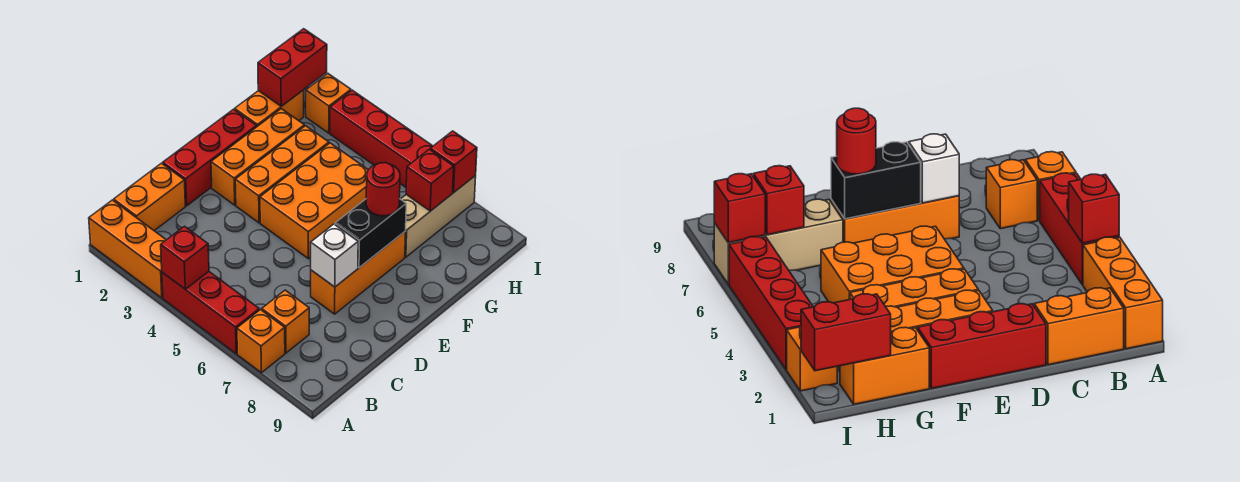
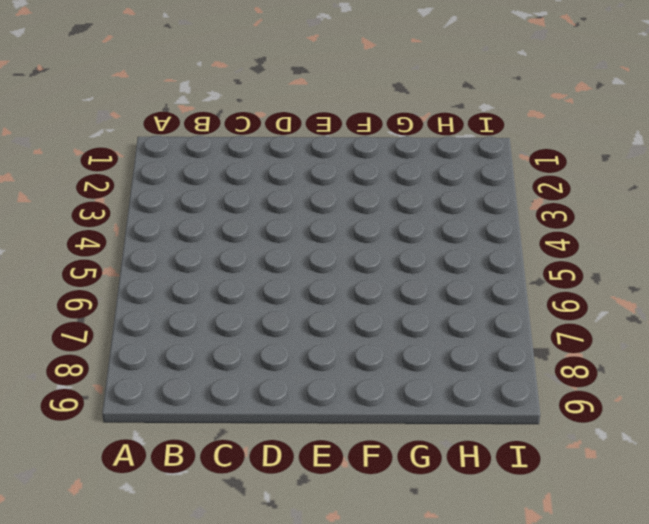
none -> orange 1x3 brick [89,200,166,298]
none -> red 1x3 brick [162,272,259,354]
none -> orange 1x1 brick [237,310,285,373]

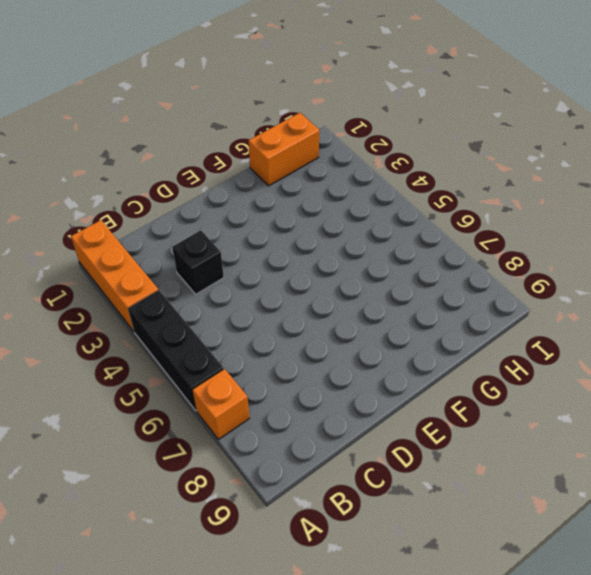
black 1x3 brick [128,290,224,411] -> red 1x3 brick [162,272,259,354]
black 1x1 brick [172,230,224,294] -> none
none -> orange 1x2 brick [114,163,185,231]
none -> orange 1x1 brick [262,290,309,353]
none -> red 1x3 brick [163,109,257,206]

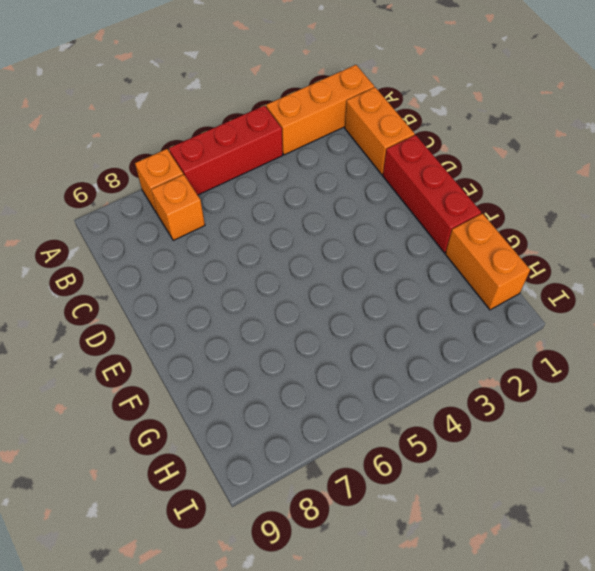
none -> orange 1x3 brick [311,231,406,314]
none -> orange 1x3 brick [211,109,304,205]
none -> orange 1x3 brick [235,126,329,223]

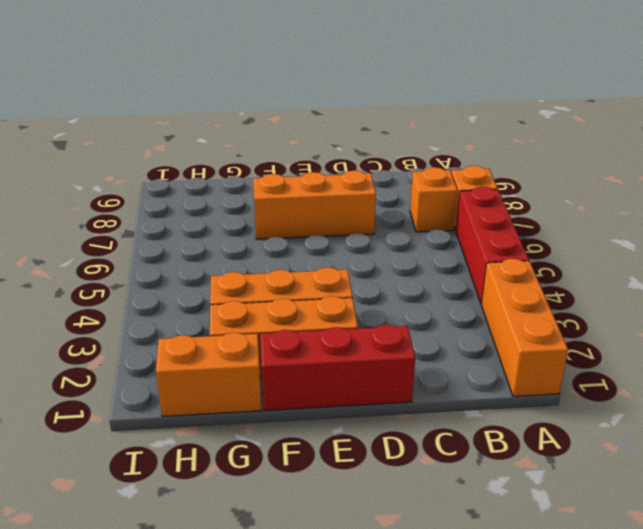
none -> orange 1x2 brick [114,163,185,231]
none -> orange 2x3 brick [260,143,368,259]
none -> tan 1x3 brick [401,176,476,257]

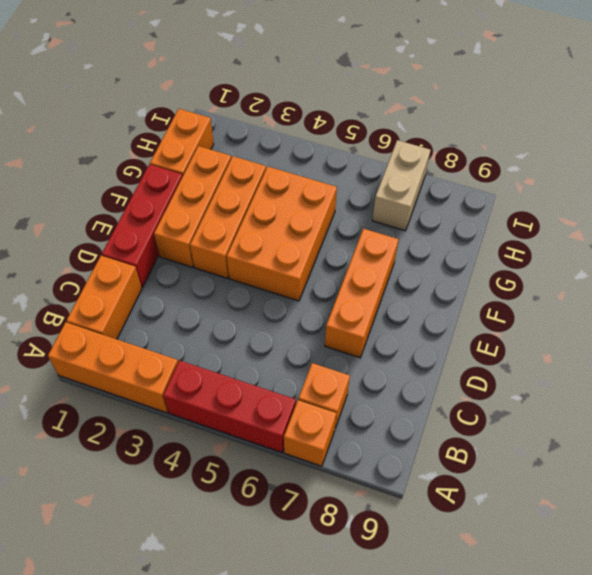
tan 1x2 brick [372,140,431,231] -> tan 1x3 brick [401,176,476,257]
none -> orange 1x1 brick [306,74,351,133]
none -> red 1x4 brick [330,90,433,187]
none -> red 1x1 brick [161,226,209,289]

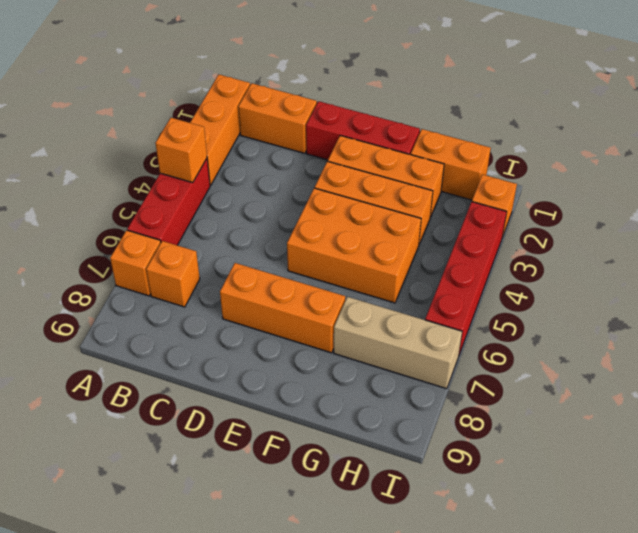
orange 1x1 brick [155,118,207,183] -> red 1x1 brick [161,226,209,289]
none -> white 1x1 brick [311,224,358,287]
none -> black 1x2 brick [335,199,406,268]
none -> red 1x2 brick [258,29,327,106]

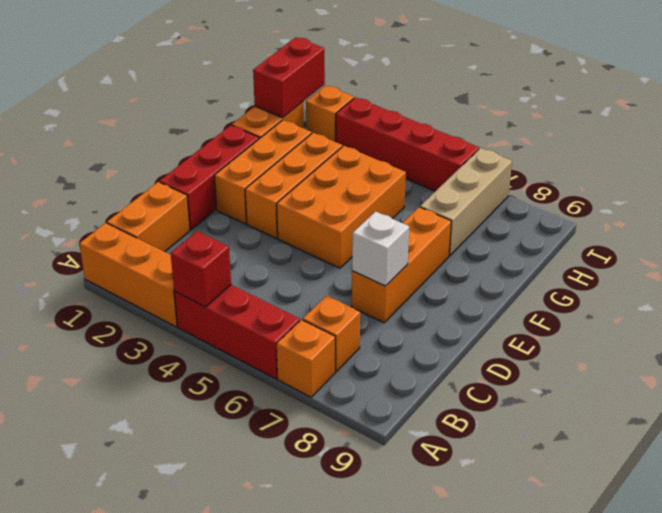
none -> black 1x2 brick [335,199,406,268]
none -> red 1x1 brick [406,149,454,211]
none -> red 1x1 brick [430,131,477,193]

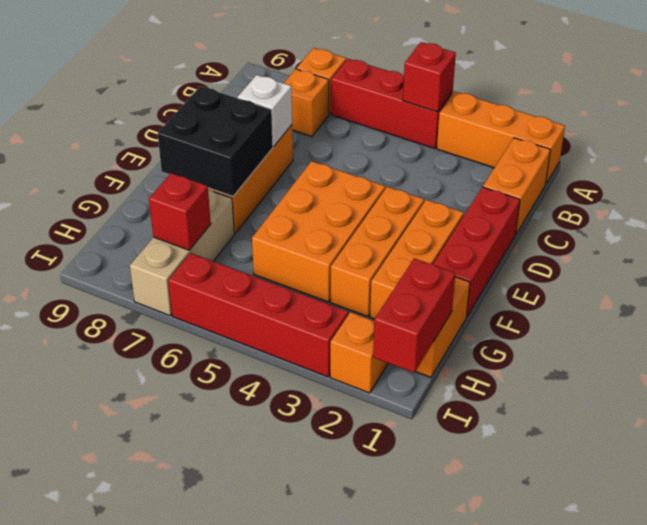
black 2x2 brick [158,86,273,196] -> black 1x2 brick [335,199,406,268]
none -> red 1x1 brick [430,131,477,193]
none -> red 1x1 round brick [366,163,400,216]

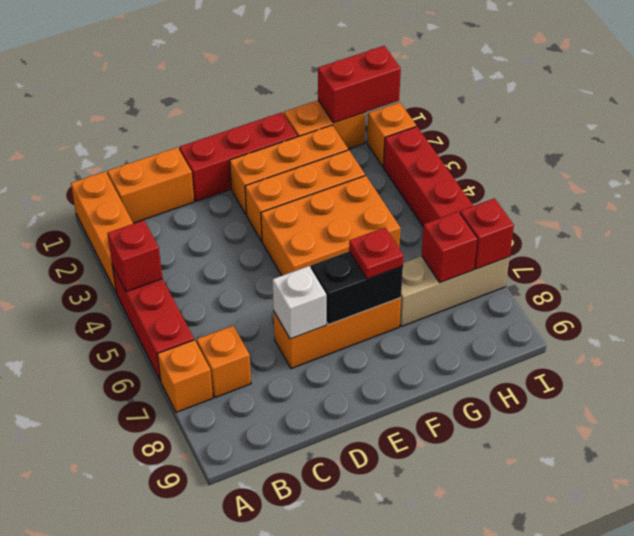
red 1x1 plate [349,228,404,279] -> red 1x1 round brick [366,163,400,216]

